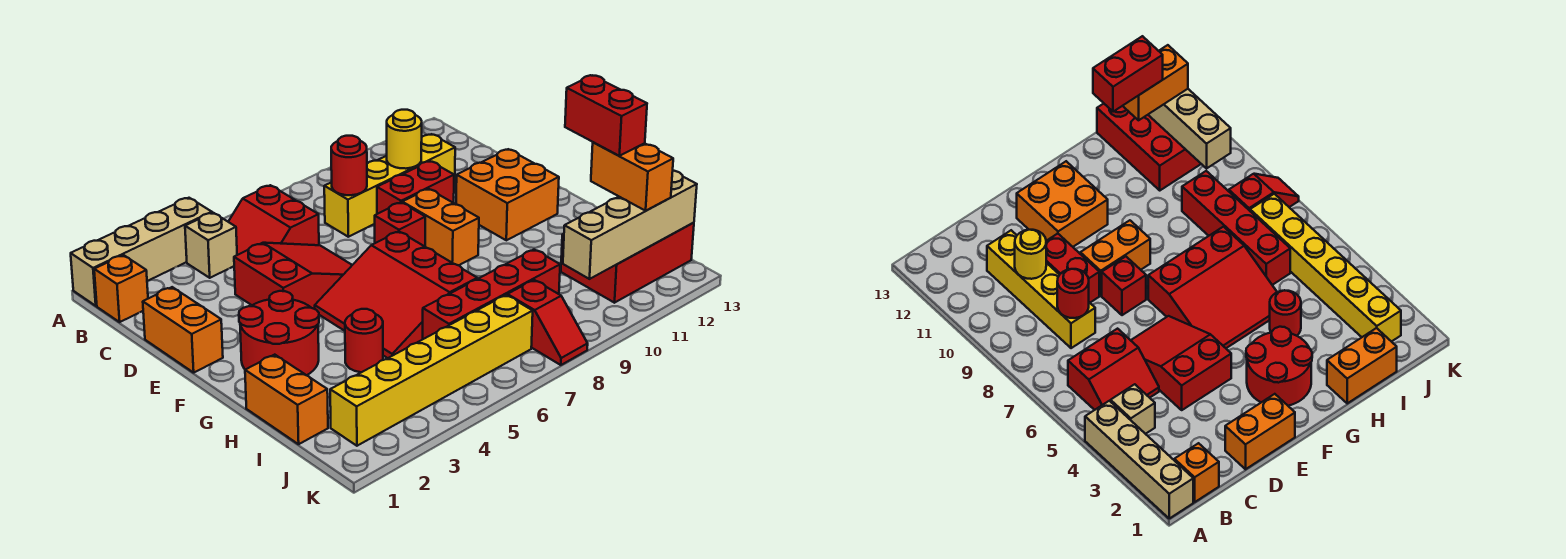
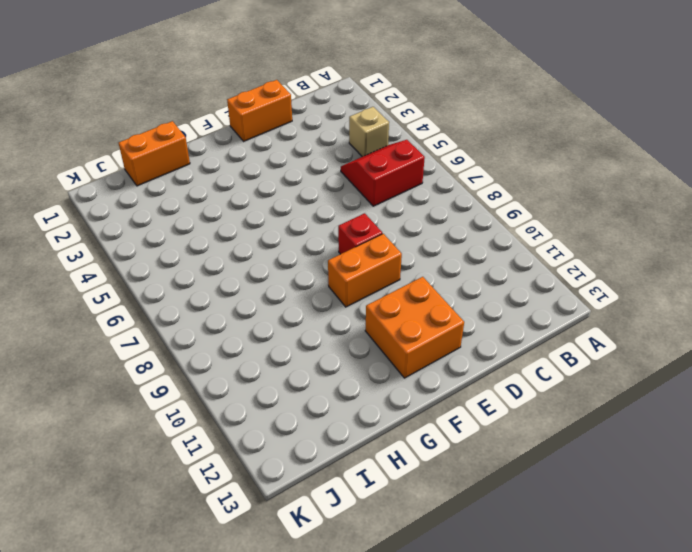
none -> tan 1x4 brick [71,198,212,306]
none -> orange 1x1 brick [94,255,148,322]
none -> yellow 1x4 brick [324,134,455,237]

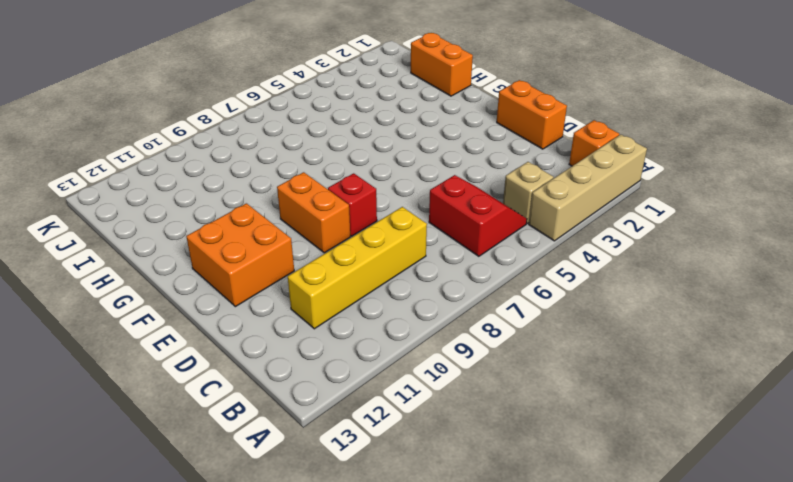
none -> red 2x3 slope [234,243,352,309]
none -> red 1x2 brick [377,161,454,214]
none -> red 2x2 round brick [239,291,319,375]

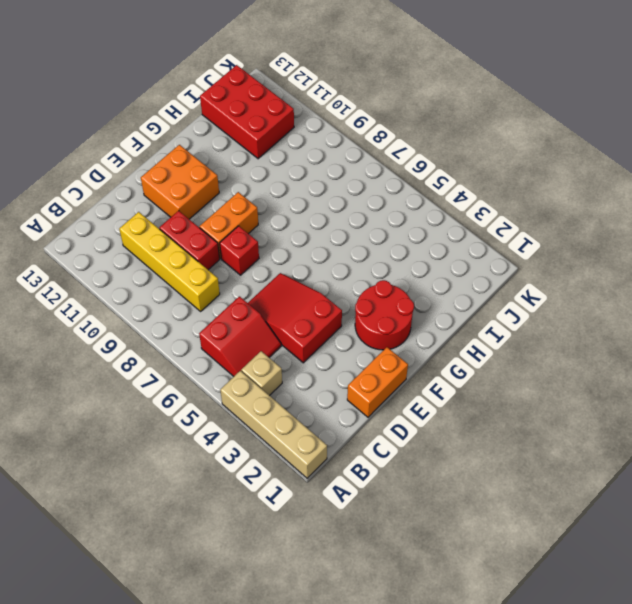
none -> orange 1x1 brick [94,255,148,322]
none -> red 3x3 slope [315,231,477,358]
none -> orange 1x2 brick [245,355,328,444]

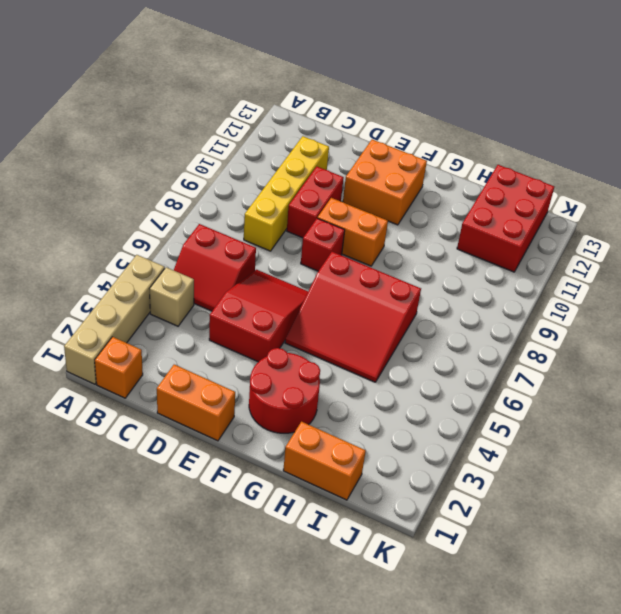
none -> red 1x1 round brick [345,309,383,372]
none -> red 1x4 brick [423,250,560,339]
none -> yellow 1x6 brick [330,295,533,446]

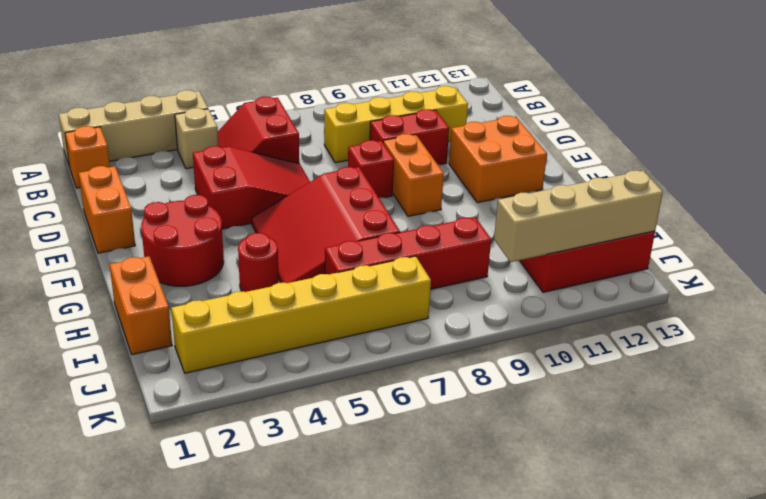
none -> red 1x2 slope [507,280,588,365]
none -> red 1x1 round brick [331,136,367,195]
none -> yellow 1x1 round brick [387,110,422,169]

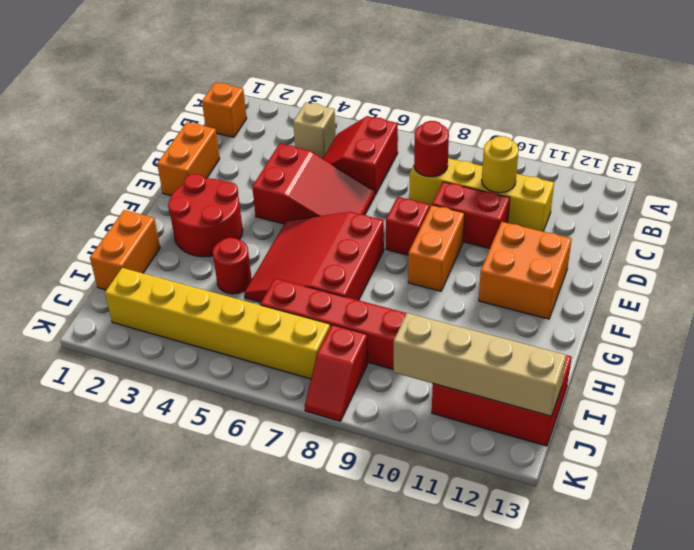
none -> tan 1x4 brick [71,198,212,306]
none -> orange 1x2 brick [591,142,673,211]
none -> red 1x2 brick [565,75,647,156]

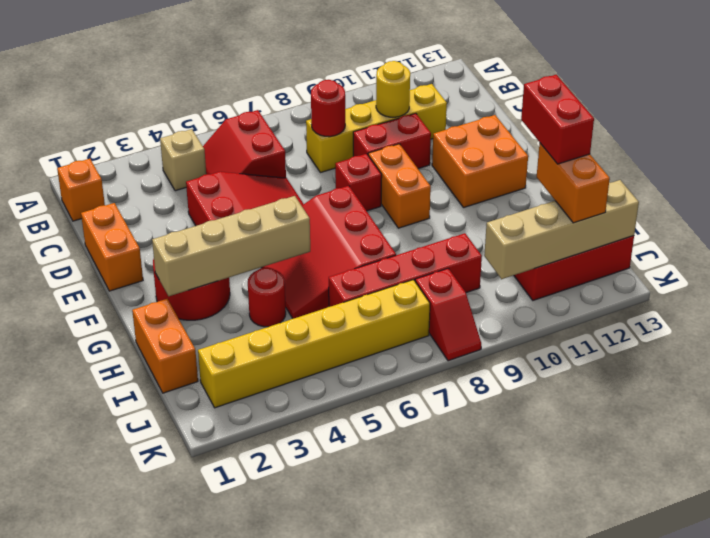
tan 1x4 brick [152,196,310,296] -> tan 1x4 brick moved to [71,198,212,306]

